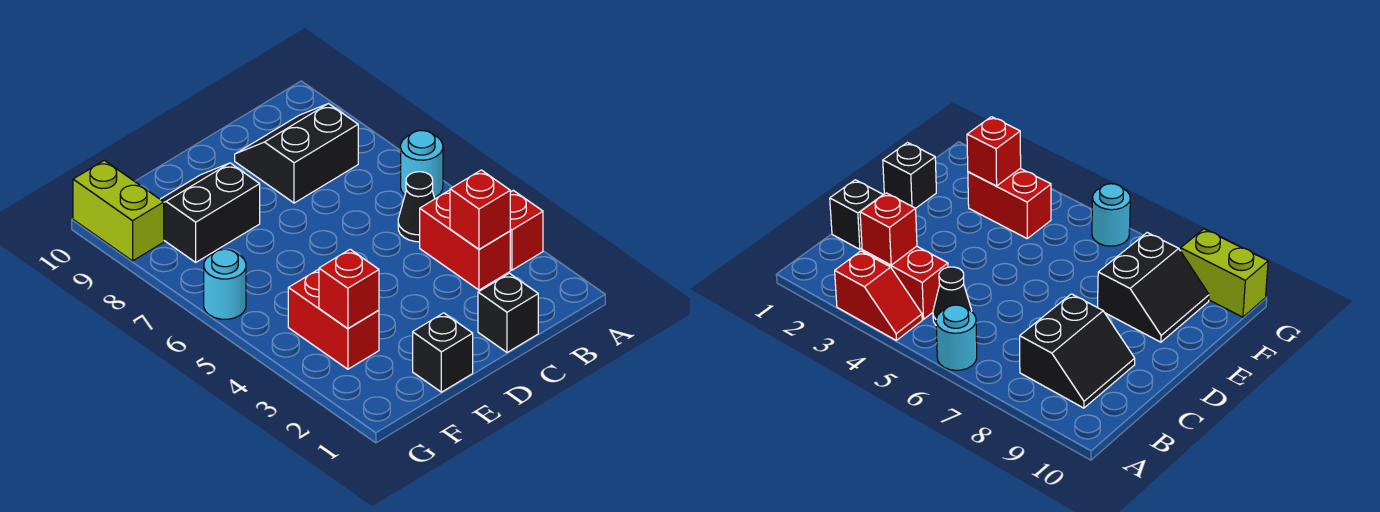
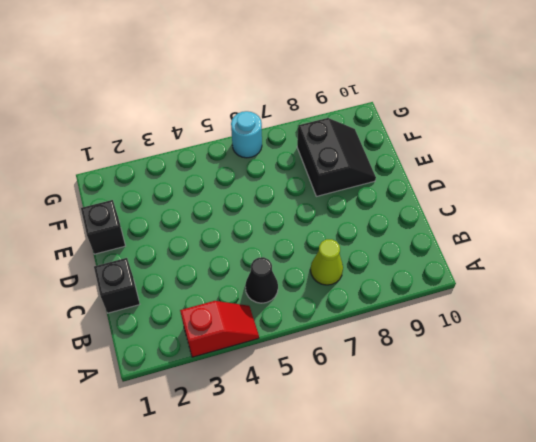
lime 1x1 cone [311,239,343,285] -> none
none -> cyan 1x1 round brick [401,131,443,198]
none -> red 1x2 brick [420,190,510,290]
none -> black 2x2 slope [235,104,358,203]

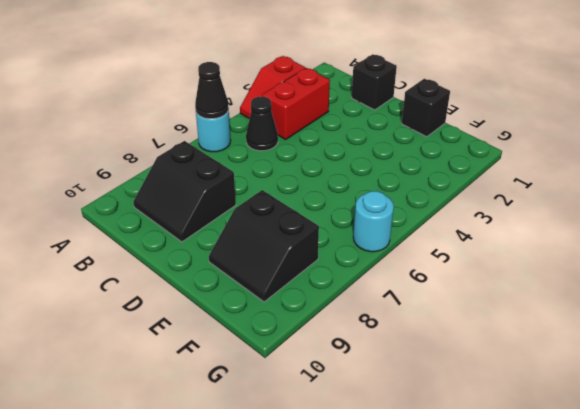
black 1x1 cone [195,62,229,119] -> none
none -> red 1x2 brick [288,269,379,369]
none -> lime 1x2 brick [73,160,164,261]
none -> red 1x1 brick [450,170,510,249]

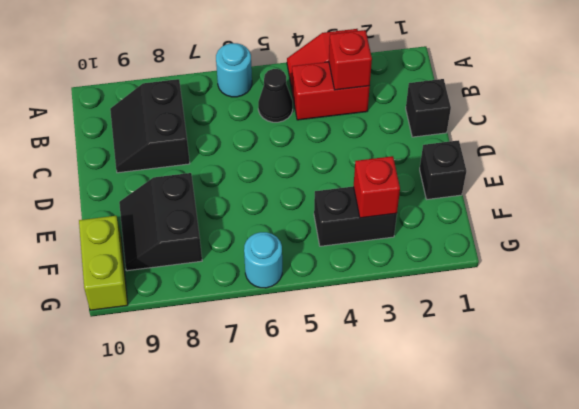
black 1x2 brick [314,186,397,246] -> red 1x2 brick [288,269,379,369]
lime 1x2 brick [79,216,128,310] -> lime 1x2 brick turned to [73,160,164,261]

